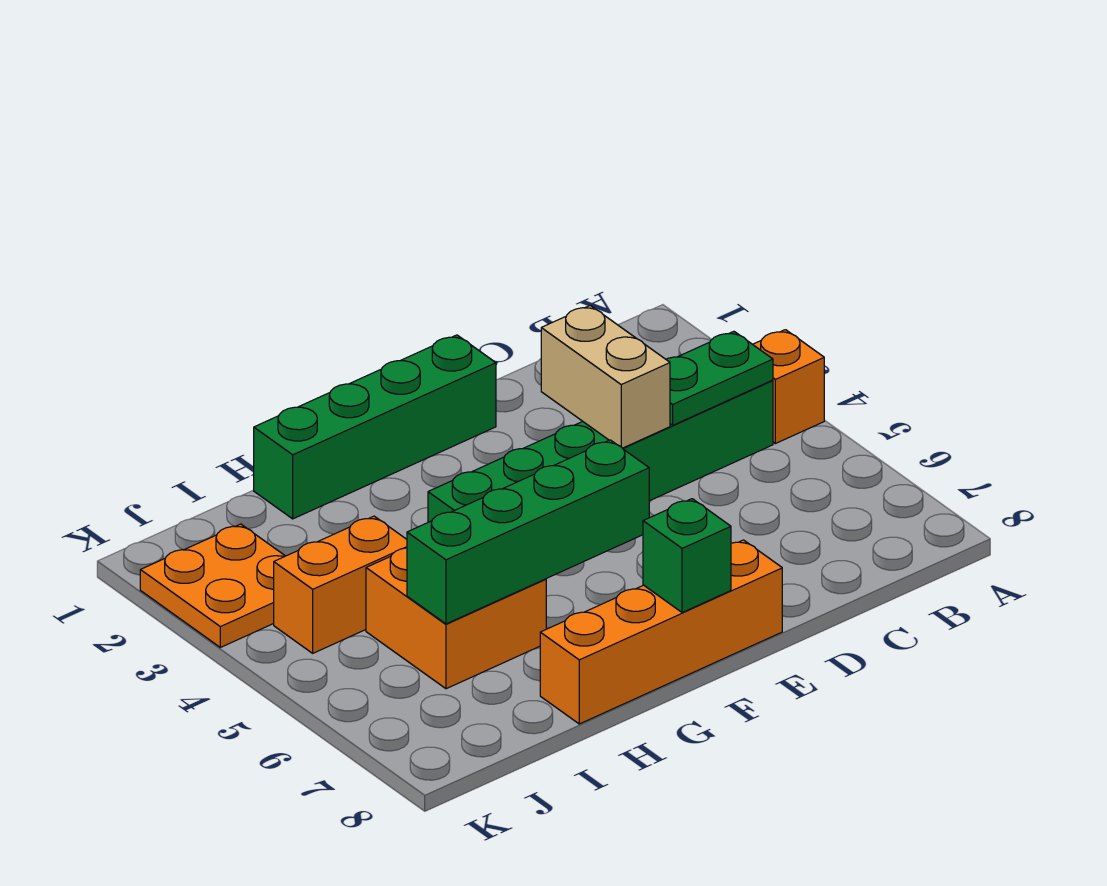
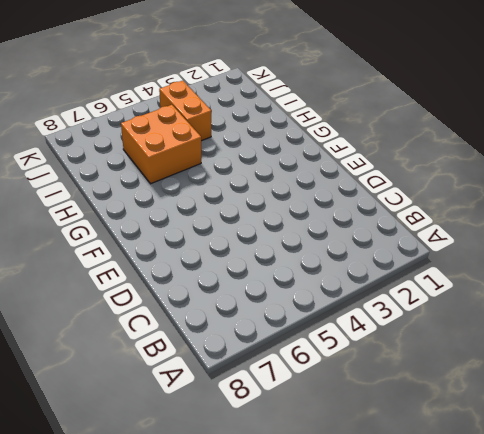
none -> orange 1x1 brick [753,330,824,444]
none -> green 1x6 brick [428,380,773,522]

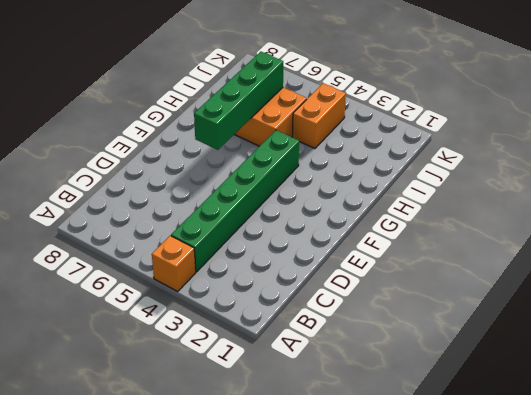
none -> green 1x4 brick [254,335,496,519]
none -> orange 1x4 brick [540,540,782,724]

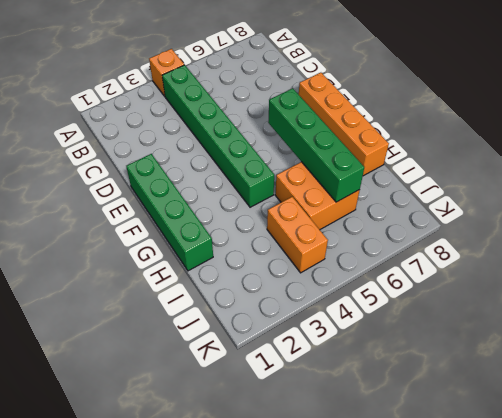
none -> orange 2x2 plate [140,524,285,647]
none -> green 1x2 plate [666,331,773,425]

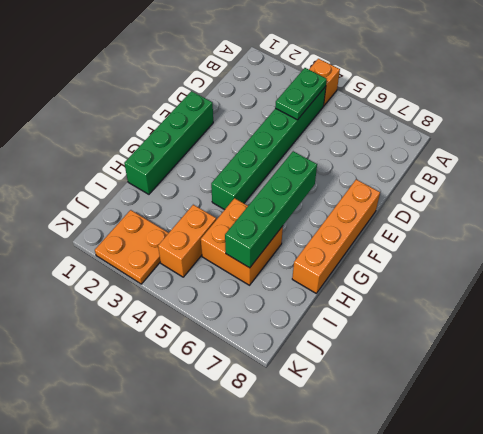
none -> tan 1x2 brick [541,306,670,448]
none -> green 1x1 brick [643,499,731,613]

